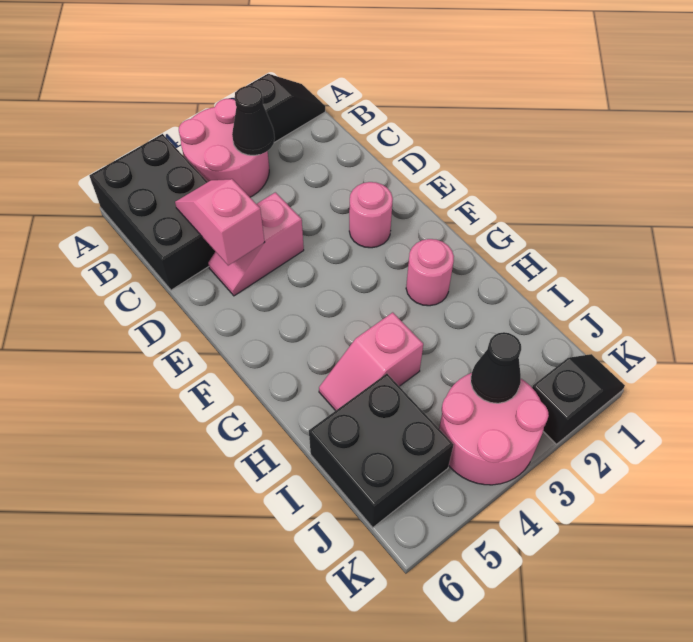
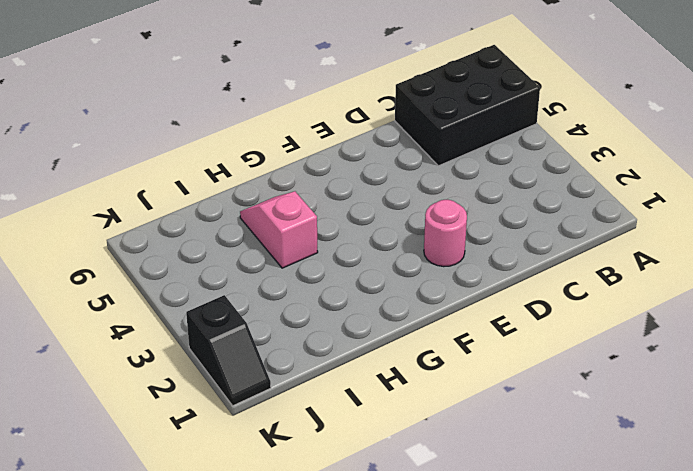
none -> black 1x2 slope [235,74,325,143]
none -> pink 2x2 round brick [179,99,269,197]
none -> pink 1x2 slope [208,192,304,296]

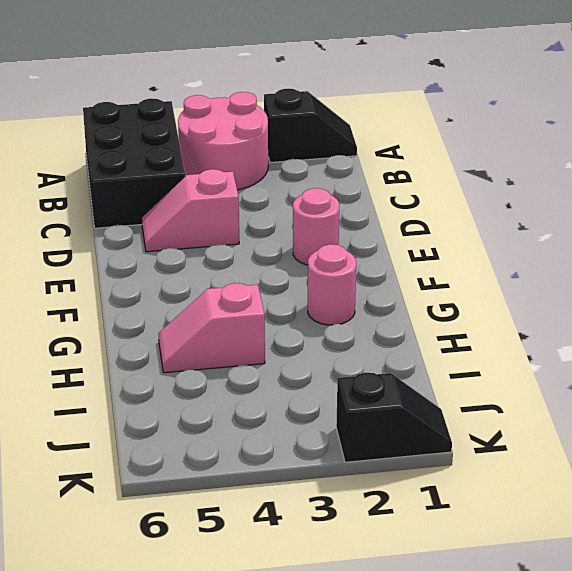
none -> black 2x2 brick [309,374,453,528]
none -> pink 2x2 round brick [439,373,549,485]
none -> black 1x1 cone [232,86,275,156]

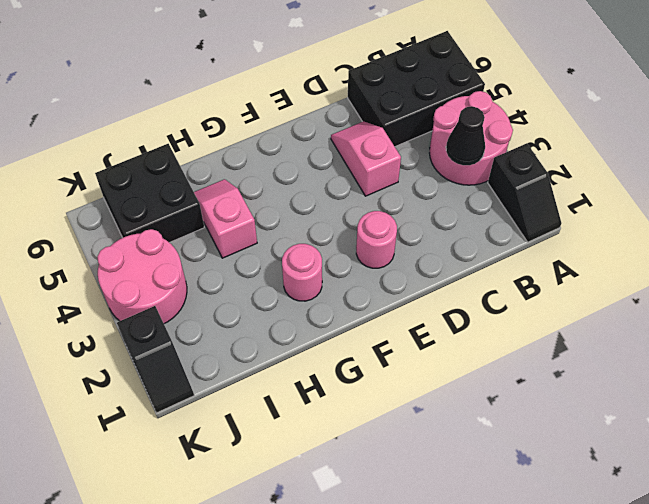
none -> pink 1x2 slope [175,179,265,266]
none -> black 1x1 cone [471,332,521,403]

